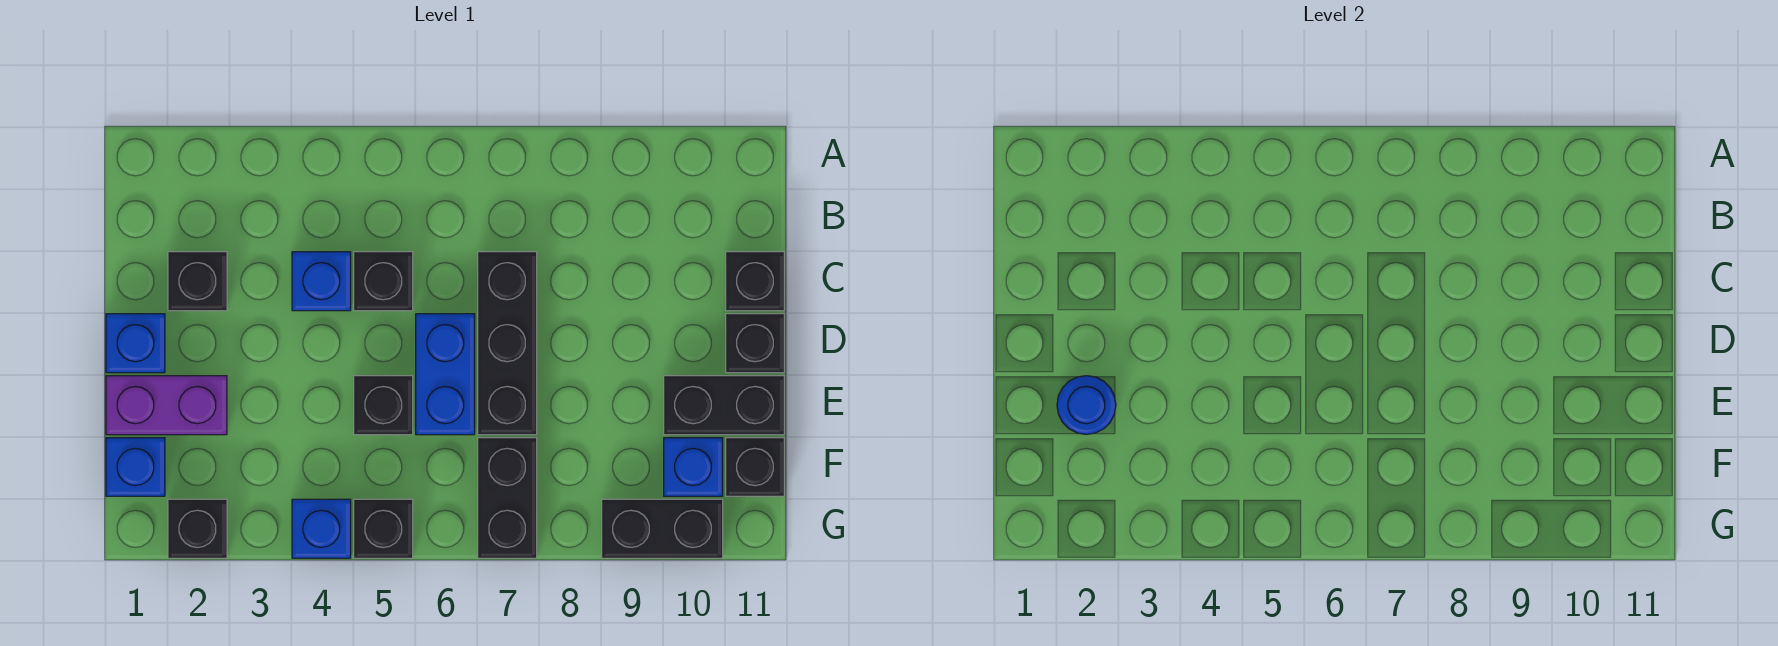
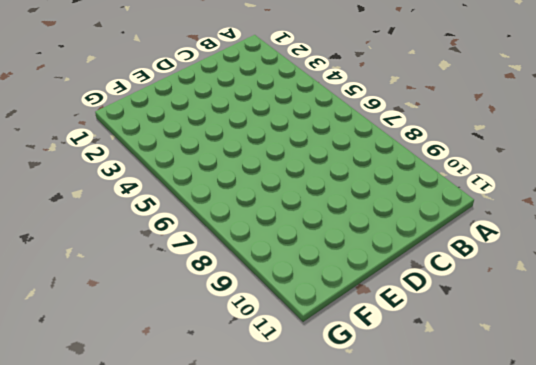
none -> black 1x1 brick [168,252,227,311]
none -> blue 1x1 brick [292,252,351,311]
none -> black 1x1 brick [354,252,413,311]

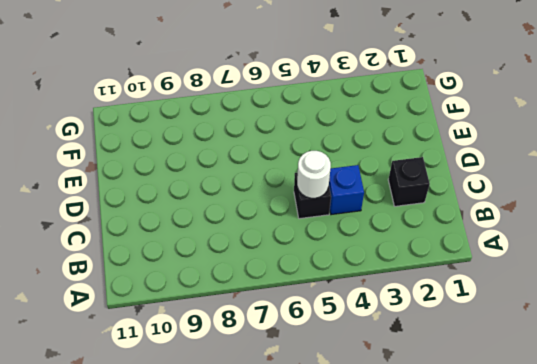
white 1x1 round brick [297,151,331,198] -> none
none -> black 1x3 brick [478,252,537,435]
none -> black 1x1 brick [726,252,784,311]
none -> blue 1x1 brick [106,314,165,373]

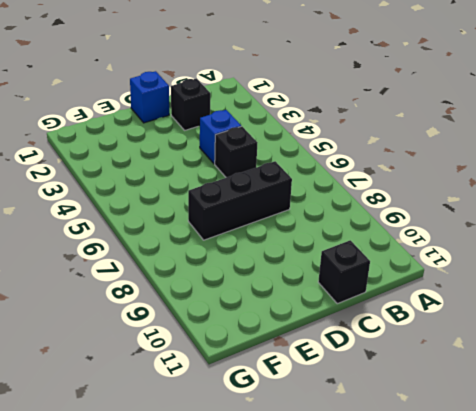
none -> blue 1x2 brick [416,314,475,435]
none -> black 1x1 brick [726,314,784,373]
none -> purple 1x2 brick [106,376,227,435]

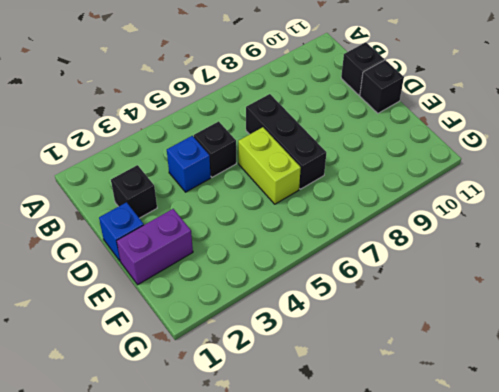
lime 1x2 brick [238,127,301,204] -> blue 1x2 brick [416,314,475,435]
none -> black 1x1 brick [354,376,413,435]
none -> black 1x2 brick [664,376,784,435]
none -> blue 1x1 brick [106,438,165,496]

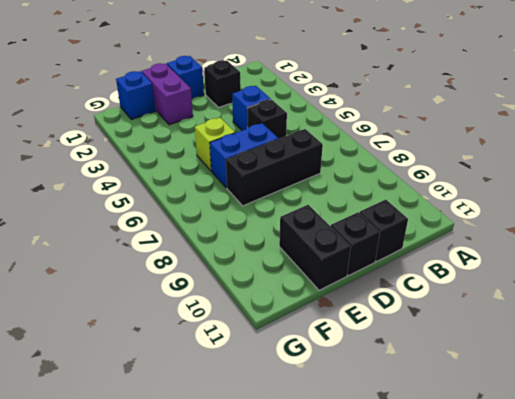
lime 1x1 brick [195,118,235,170] -> black 1x1 brick [354,376,413,435]
none -> black 1x2 brick [478,438,537,558]
none -> blue 1x1 brick [664,438,723,496]
none -> black 1x1 brick [726,438,784,496]

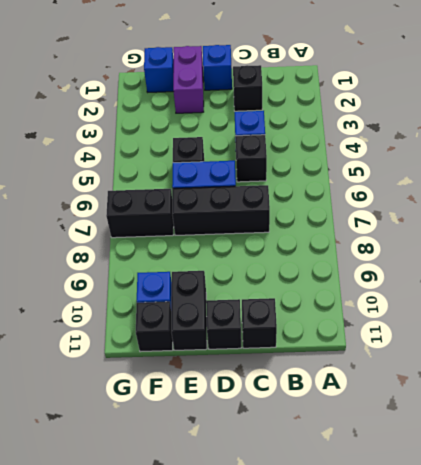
none -> black 1x1 brick [168,499,227,558]
none -> blue 1x1 brick [292,499,351,558]
none -> black 1x1 brick [354,499,413,558]

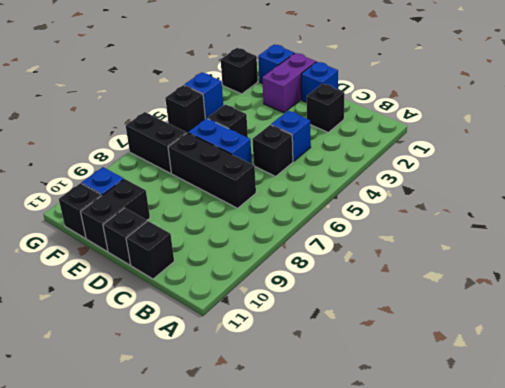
none -> black 1x2 brick [602,499,723,558]
none -> blue 1x1 round brick [1057,376,1116,434]

